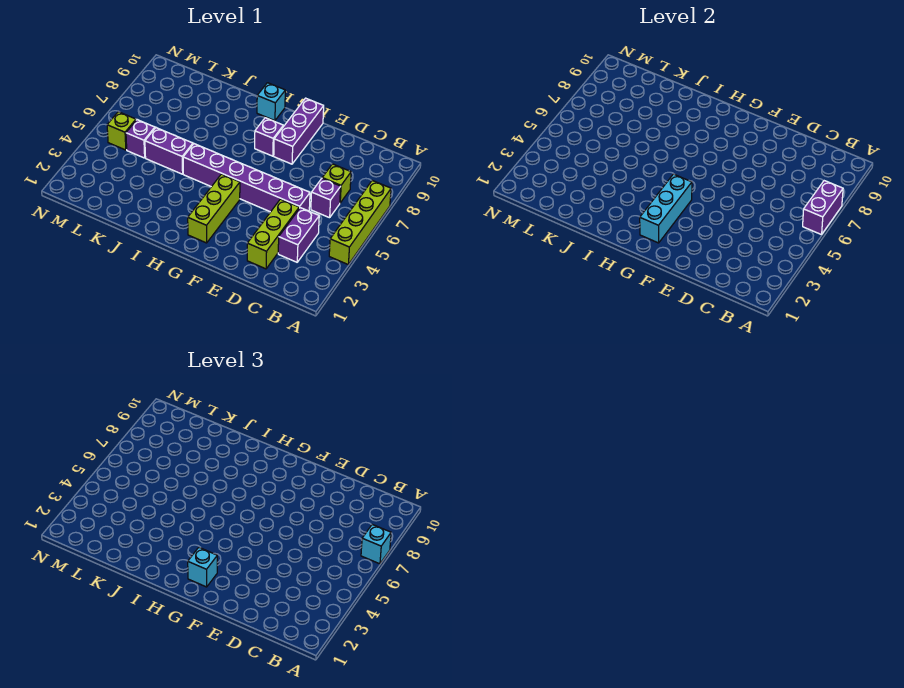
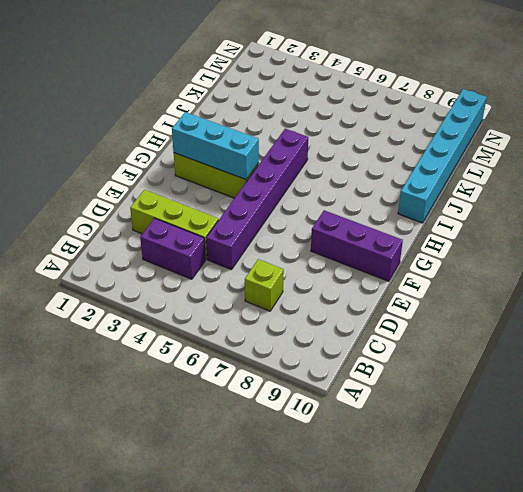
cyan 1x6 brick [398,89,487,223] -> none
none -> lime 1x4 brick [329,181,391,264]
none -> purple 1x1 brick [311,179,341,218]
none -> purple 1x1 brick [255,118,283,156]

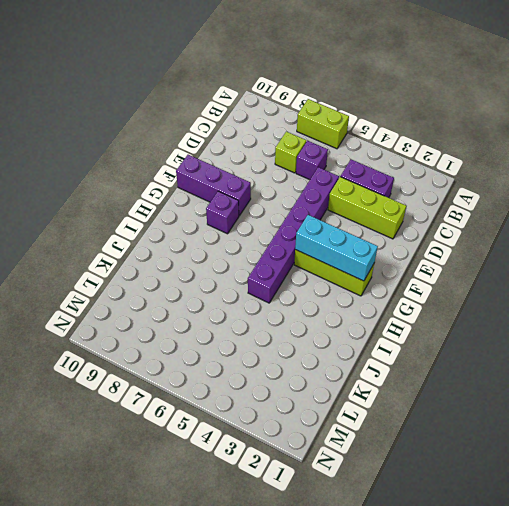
lime 1x2 brick [297,99,349,149] -> lime 1x4 brick [329,181,391,264]
none -> cyan 1x1 brick [257,83,285,121]
none -> purple 1x2 brick [145,128,193,174]
none -> purple 1x1 brick [126,120,155,158]

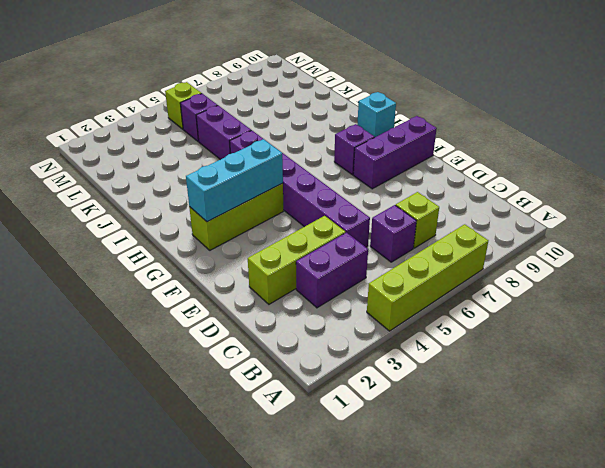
none -> purple 1x2 brick [803,181,843,235]
none -> cyan 1x1 brick [361,525,391,564]
none -> cyan 1x1 brick [188,548,217,587]

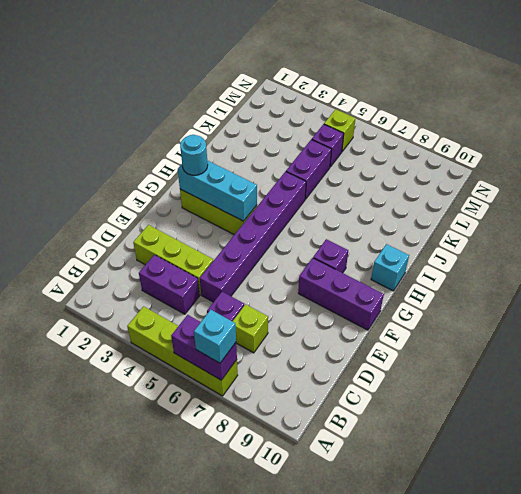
cyan 1x1 round brick [180,135,208,175] -> cyan 1x1 brick [188,548,217,587]

